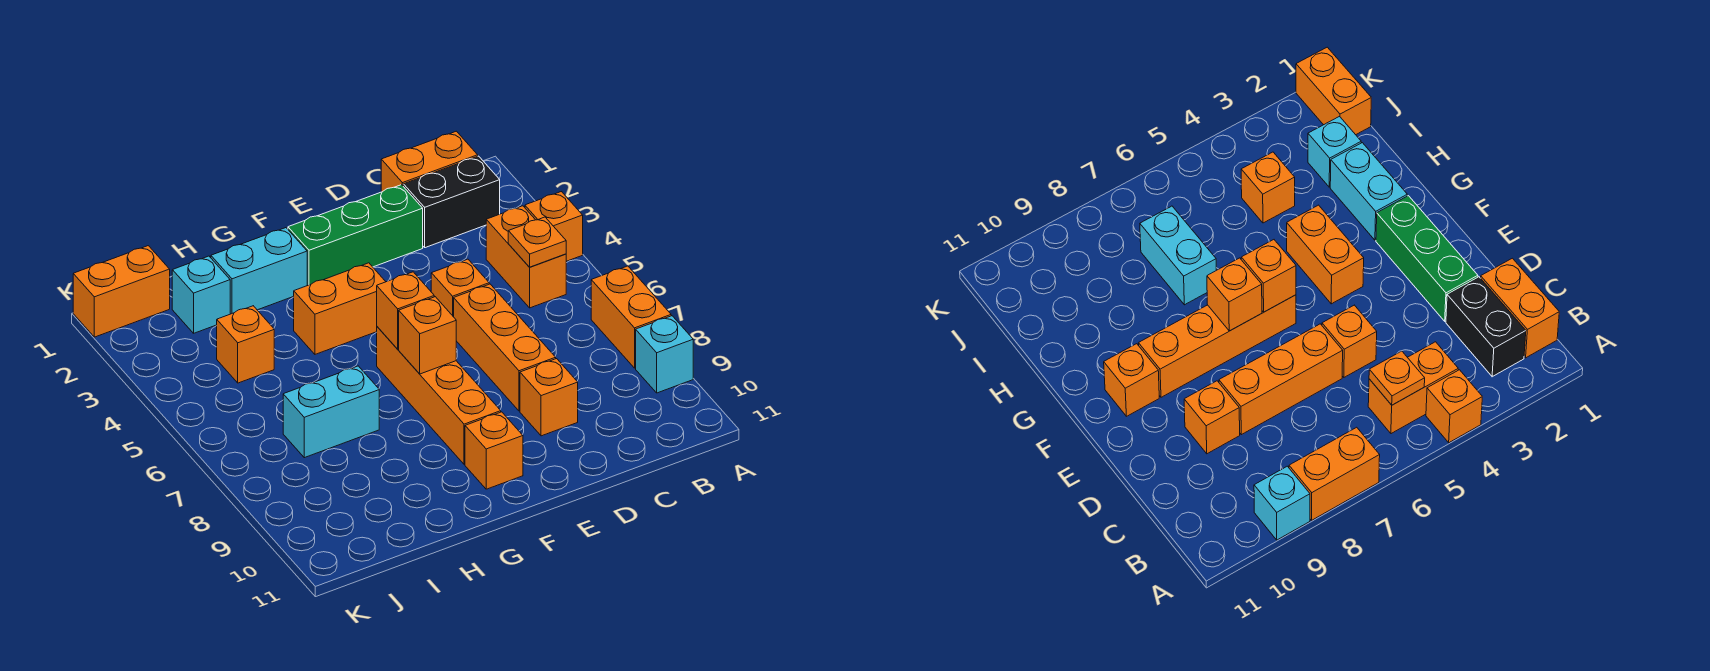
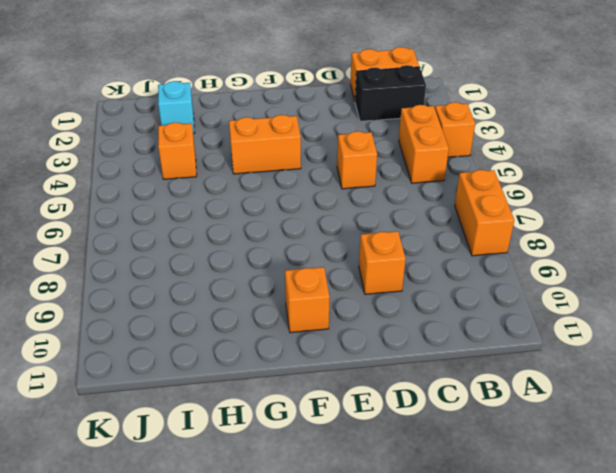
none -> cyan 1x1 brick [636,316,693,393]
none -> green 1x3 brick [288,185,423,286]
none -> orange 1x3 brick [454,284,556,411]

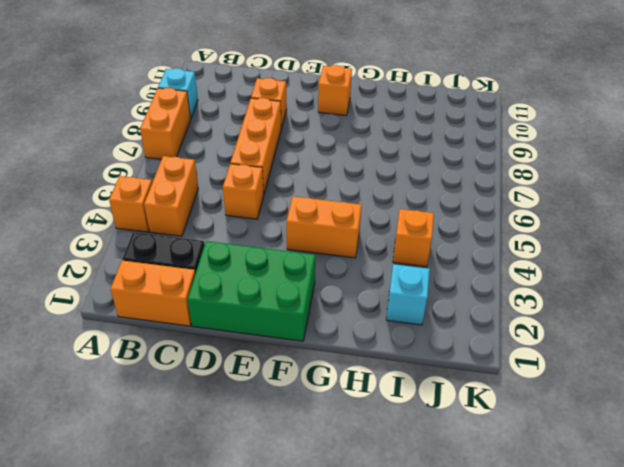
green 2x3 brick [188,241,315,341] -> green 1x3 brick [288,185,423,286]
none -> orange 1x4 brick [377,327,501,464]
none -> cyan 1x2 brick [211,228,307,314]
none -> cyan 1x2 brick [283,366,379,458]

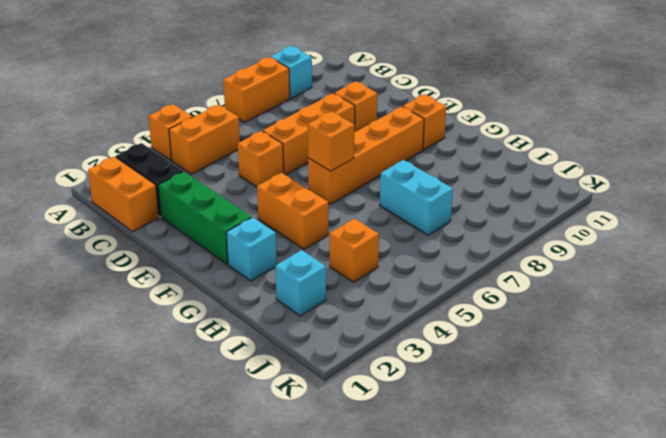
cyan 1x1 brick [226,217,277,281] -> cyan 1x2 brick [211,228,307,314]
none -> orange 1x2 brick [73,246,170,337]
none -> orange 1x1 plate [508,217,566,267]
none -> orange 1x1 brick [399,297,456,374]

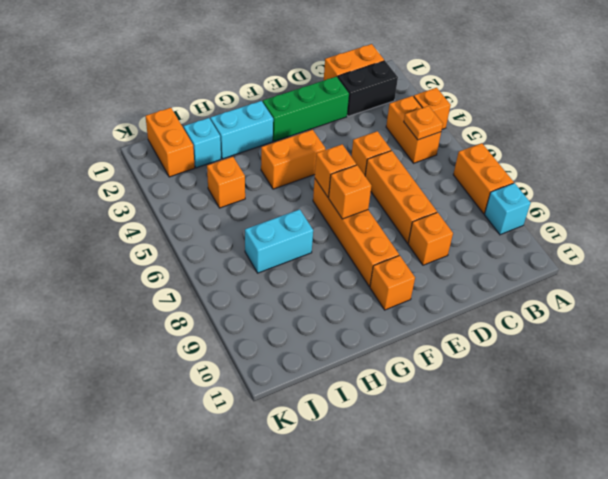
orange 1x2 brick [145,108,195,177] -> orange 1x2 brick turned to [73,246,170,337]

